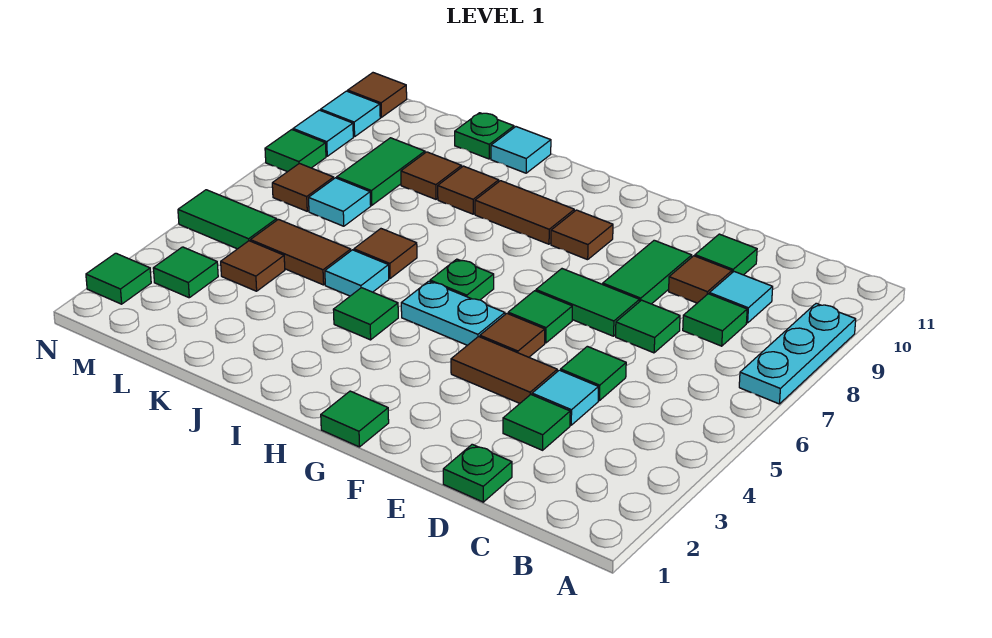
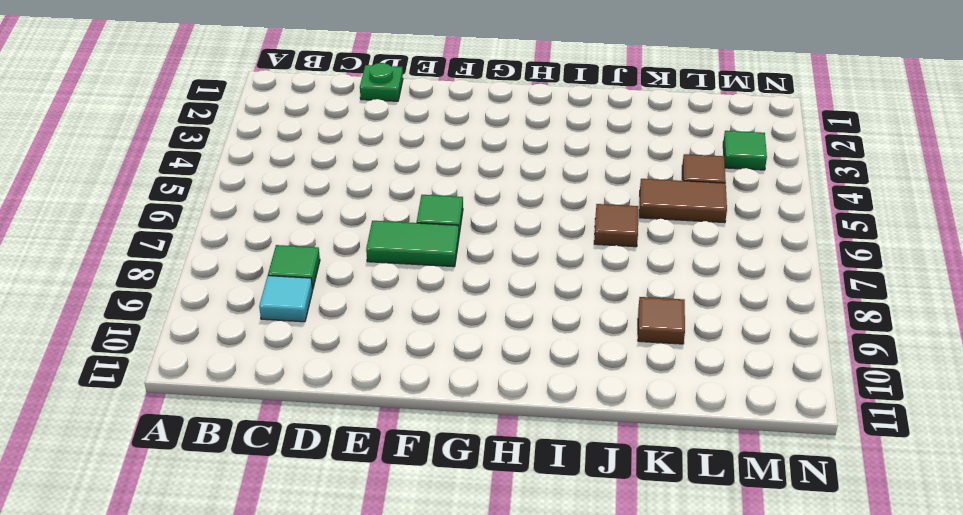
none -> cyan 1x3 plate [739,303,856,404]
none -> green 1x1 tile [503,395,570,450]
none -> cyan 1x1 tile [532,370,598,425]
none -> green 1x1 tile [561,346,626,401]

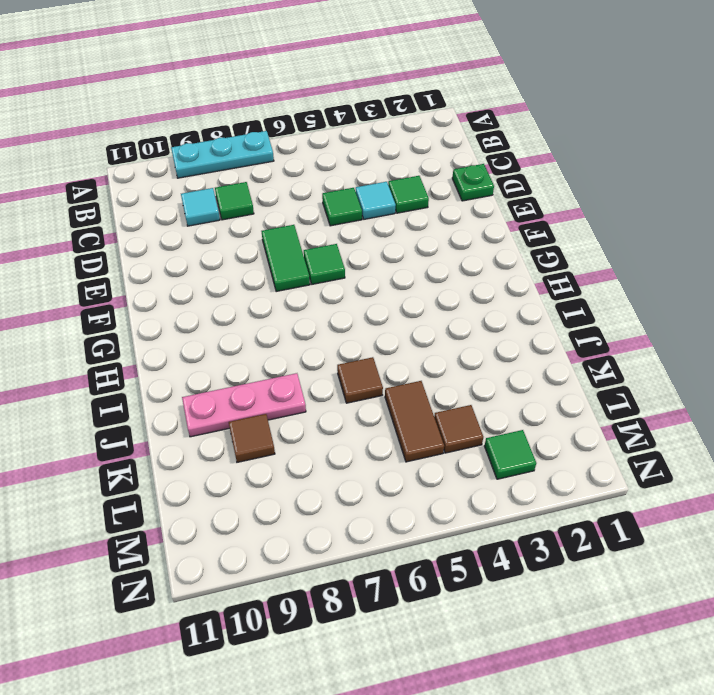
pink 1x3 plate [182,373,306,437] -> brown 1x1 tile [438,166,499,214]
none -> green 1x1 tile [616,300,680,353]
none -> brown 1x1 tile [669,256,732,303]
none -> green 1x1 tile [695,234,757,275]
none -> brown 1x2 tile [451,337,557,403]

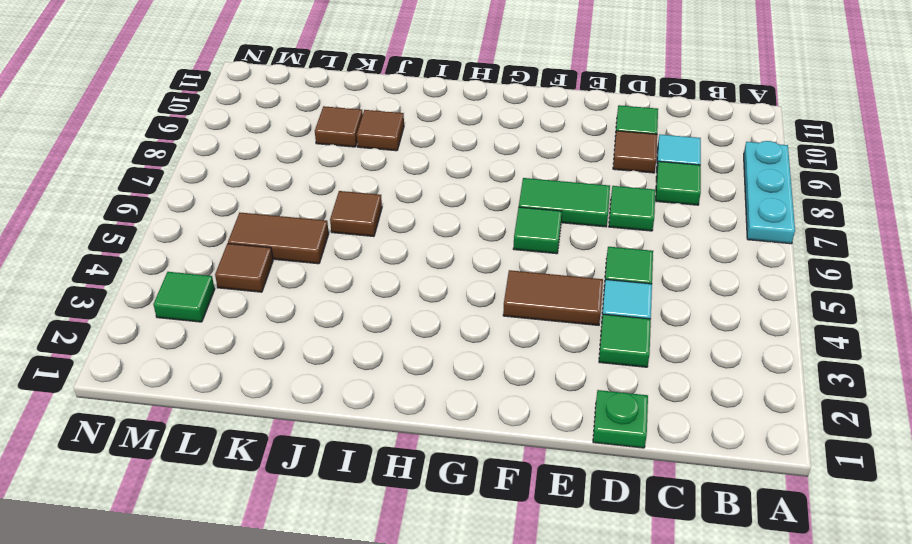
none -> green 1x2 tile [603,240,692,304]
none -> brown 1x1 tile [480,314,545,357]
none -> green 1x1 tile [321,391,389,447]
none -> cyan 1x2 plate [401,281,505,345]

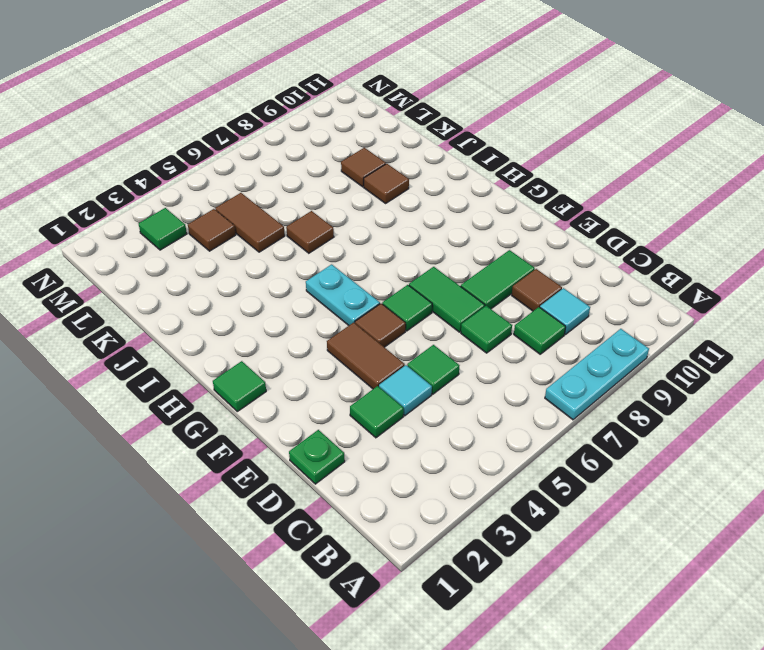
none -> green 1x1 tile [695,234,757,275]
none -> brown 1x1 tile [551,210,613,260]
none -> green 1x1 plate [430,259,494,300]
none -> brown 1x2 tile [475,181,574,244]

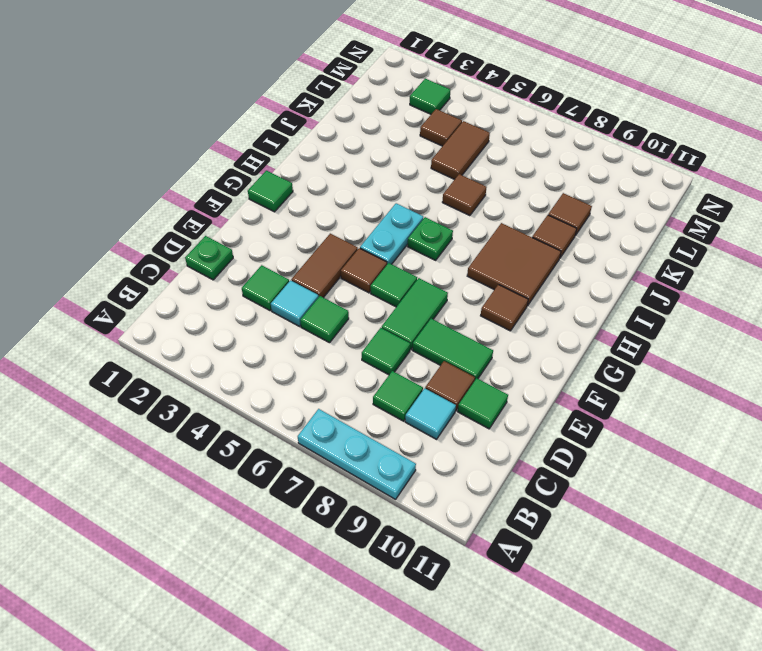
brown 2x2 tile [467,223,561,306] -> brown 1x2 tile [475,181,574,244]
none -> green 1x1 tile [333,288,398,340]
none -> cyan 1x1 tile [325,250,389,296]
none -> cyan 1x1 tile [491,127,551,173]
none -> green 1x1 plate [455,113,514,159]

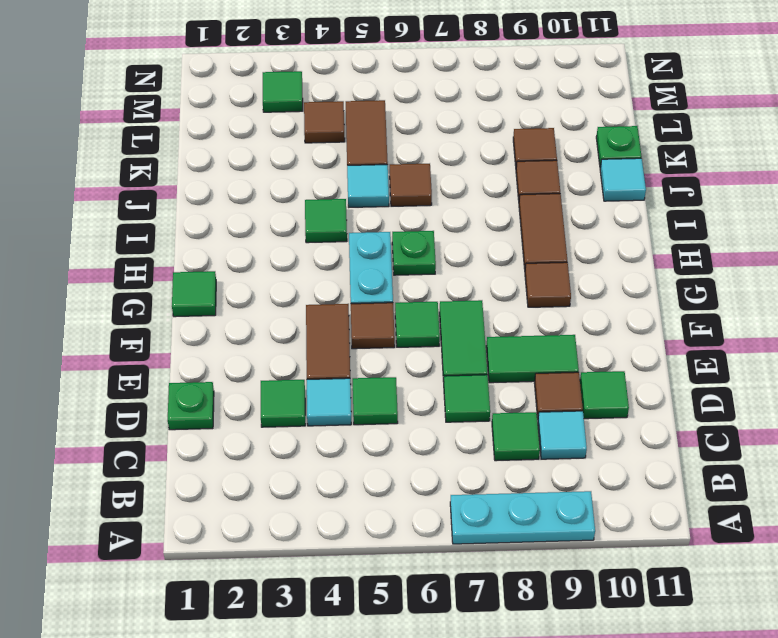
none -> cyan 1x1 tile [308,178,371,226]
none -> green 1x2 tile [337,138,425,205]
none -> green 1x2 tile [178,190,277,249]
none -> brown 1x1 tile [272,163,334,211]

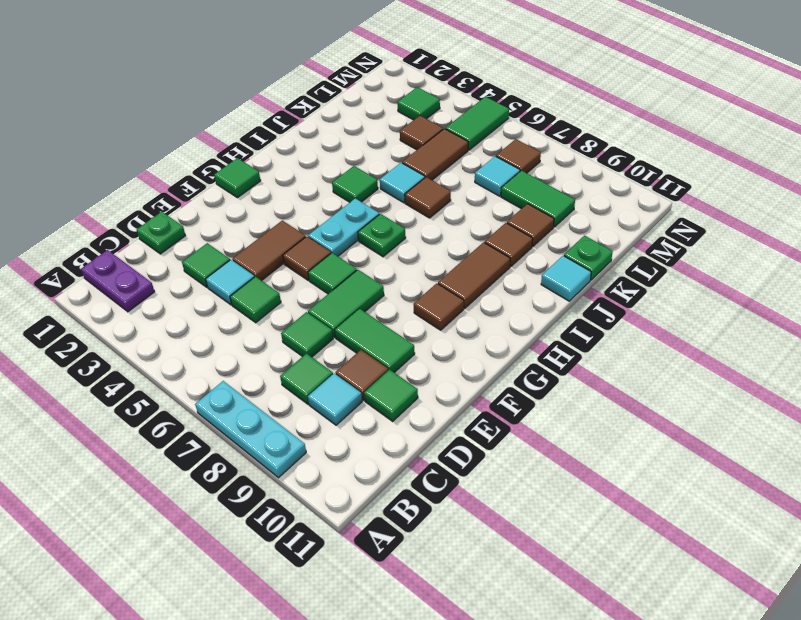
purple 1x2 plate [81,250,155,312] -> none
none -> green 1x1 tile [86,253,151,304]
none -> green 1x1 tile [265,130,326,172]
none -> cyan 1x1 tile [293,110,353,156]
none -> cyan 1x1 tile [321,91,380,137]

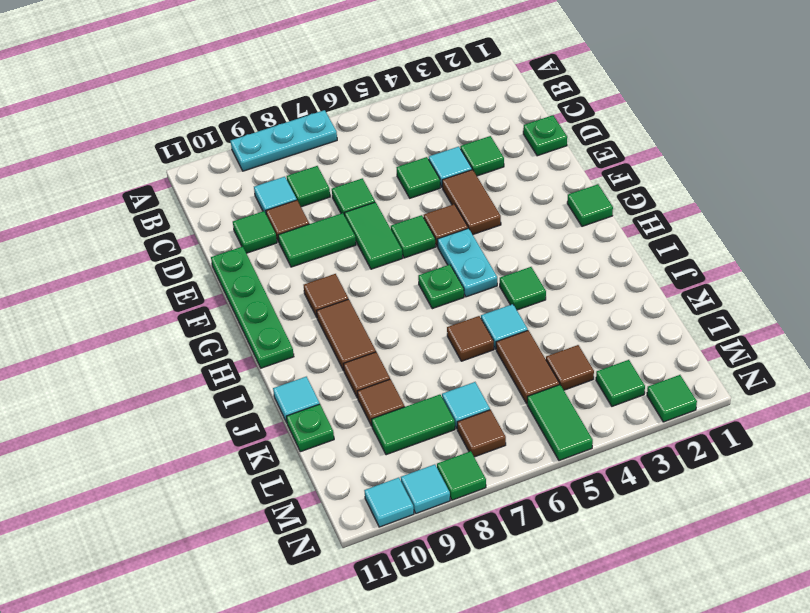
green 1x4 plate [211,247,294,368] -> none
none -> brown 1x1 tile [348,73,407,117]

